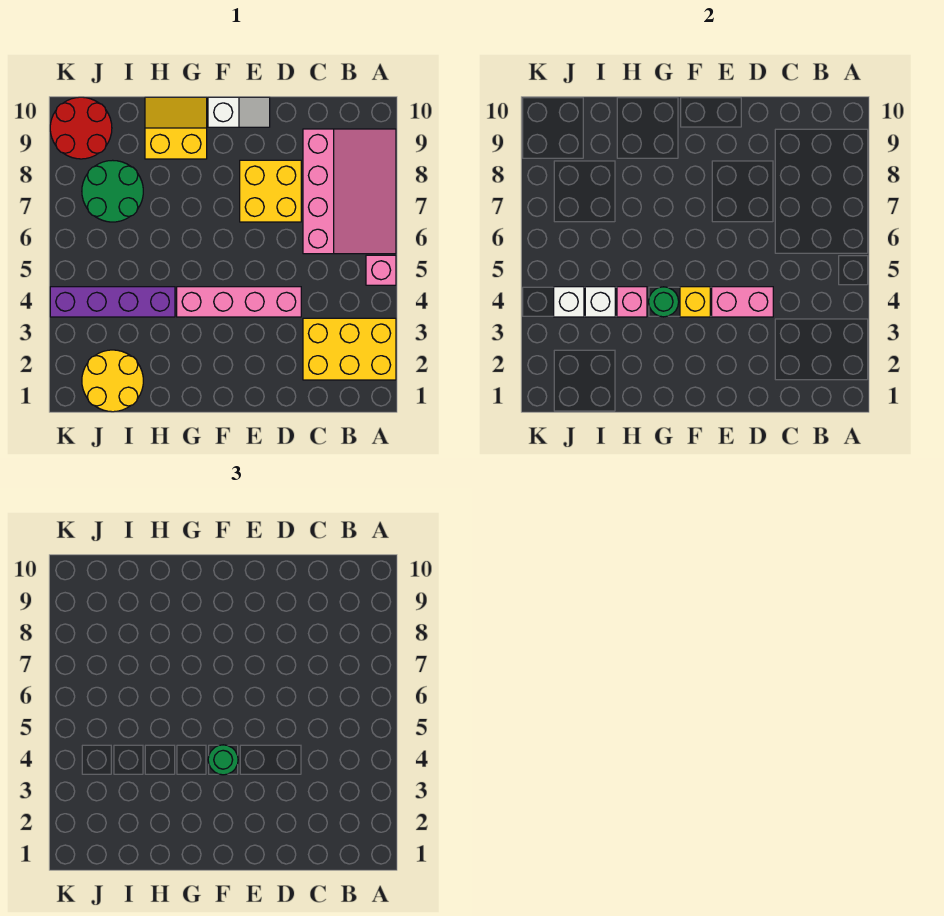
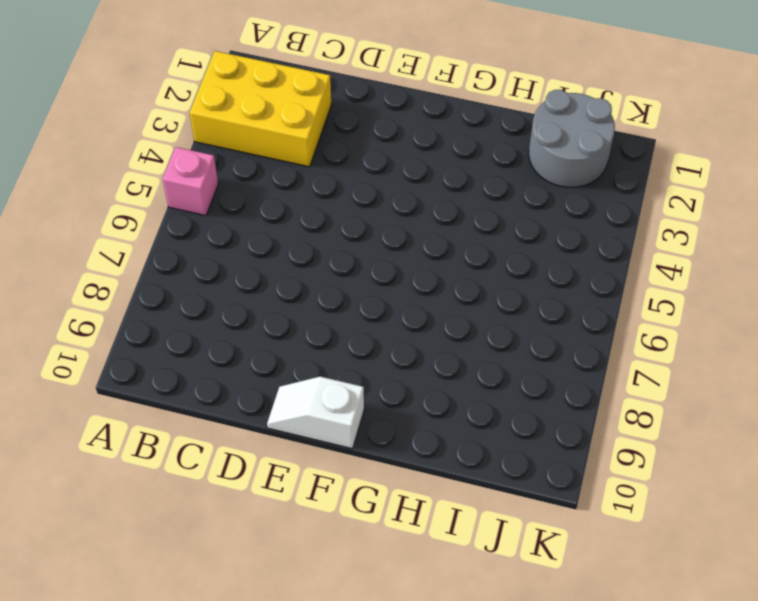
grey 2x2 round brick [529,90,615,187] -> yellow 2x2 round brick [82,350,143,412]
none -> pink 3x4 slope [303,129,396,254]
none -> pink 1x4 brick [177,287,301,317]
none -> yellow 2x2 brick [240,160,301,222]

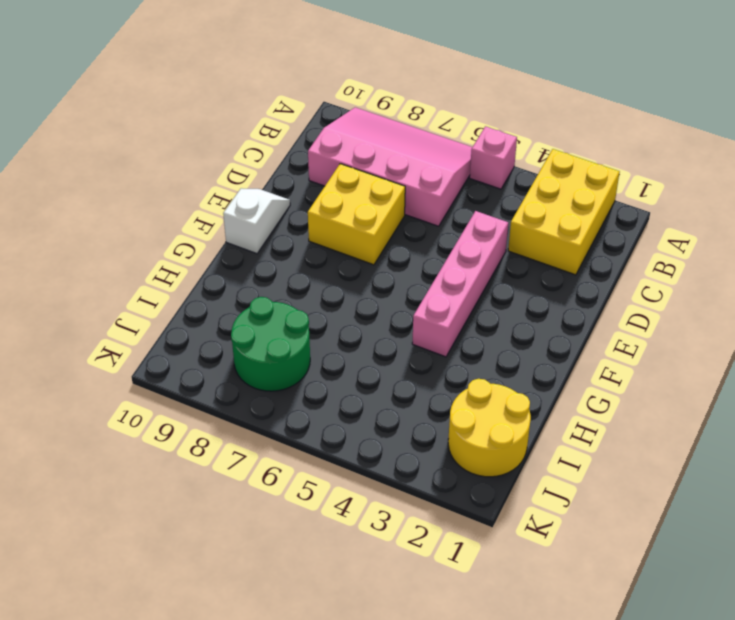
none -> yellow 2x2 slope [145,97,207,159]
none -> purple 1x4 brick [50,287,175,317]
none -> red 2x2 round brick [50,97,112,159]

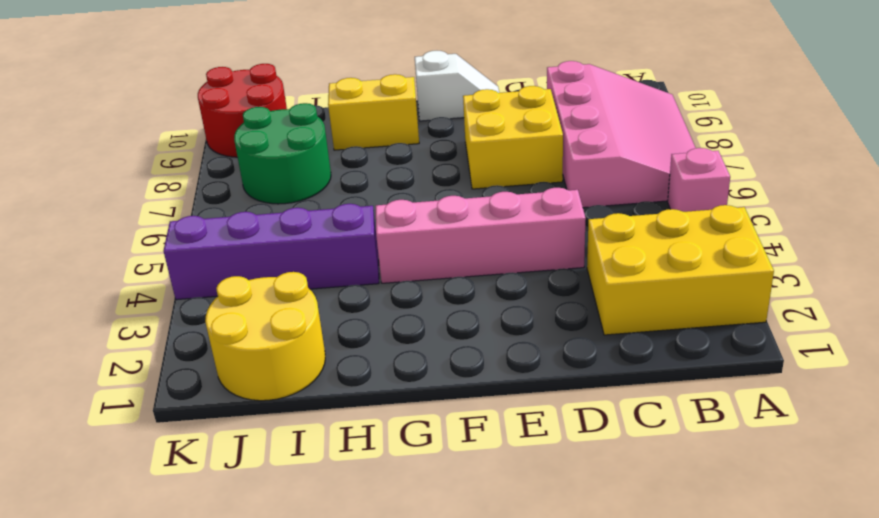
none -> pink 1x2 brick [712,287,773,317]
none -> yellow 1x1 brick [680,287,710,317]
none -> green 1x1 round brick [649,287,679,317]

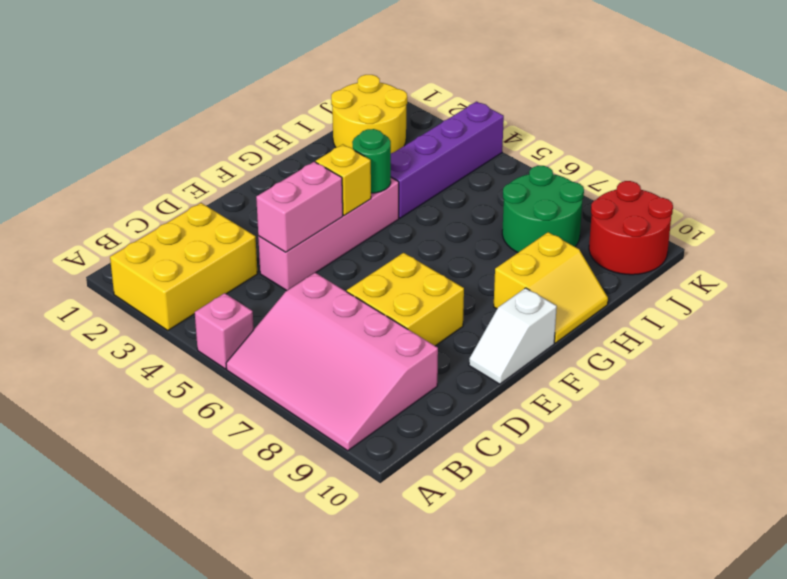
none -> pink 1x1 brick [617,287,647,317]
none -> white 1x1 brick [585,287,615,317]
none -> white 1x1 brick [554,287,584,317]

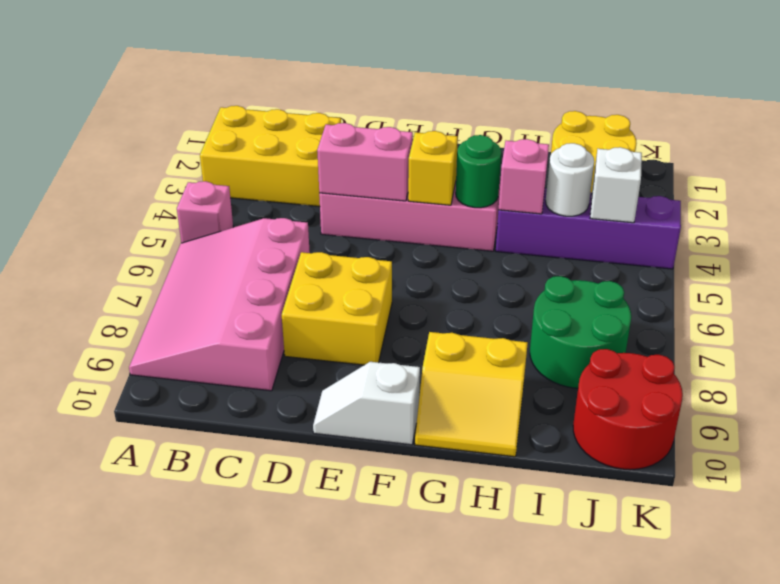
white 1x1 round brick [546,143,594,216] -> white 1x1 brick [585,287,615,317]
none -> green 1x1 round brick [208,745,238,775]

